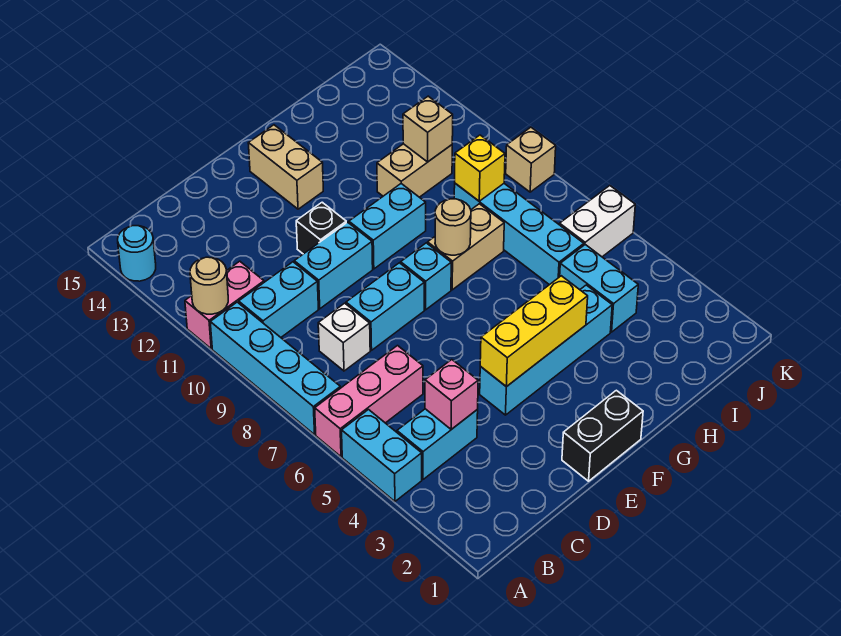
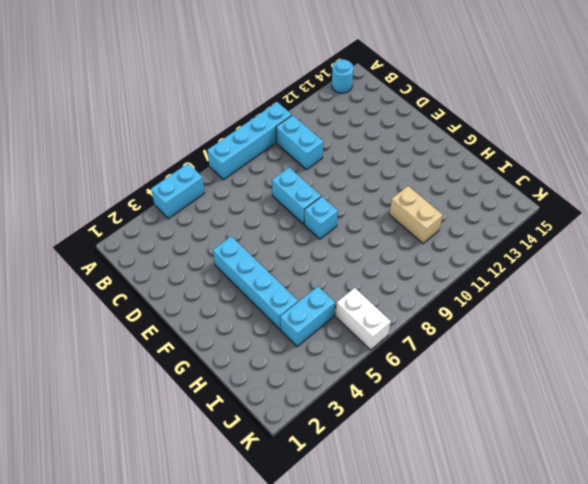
none -> pink 1x3 brick [315,346,423,457]
none -> pink 1x2 brick [185,261,264,349]
none -> cyan 1x2 brick [397,409,478,479]

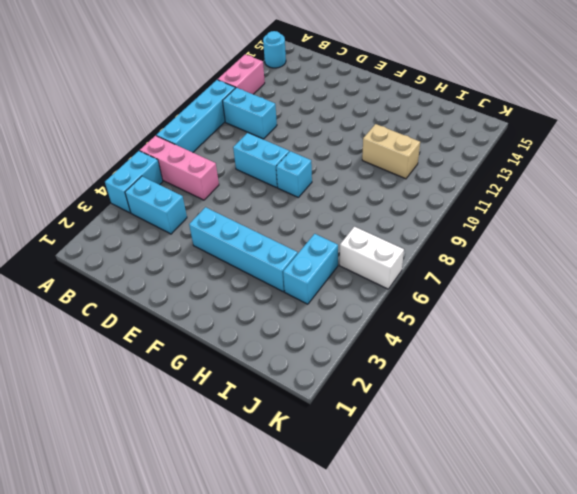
pink 1x2 brick [218,55,265,94] -> pink 1x2 brick turned to [185,261,264,349]
none -> white 1x1 brick [318,303,370,371]
none -> cyan 1x2 brick [294,222,373,309]
none -> black 1x2 brick [562,390,643,481]

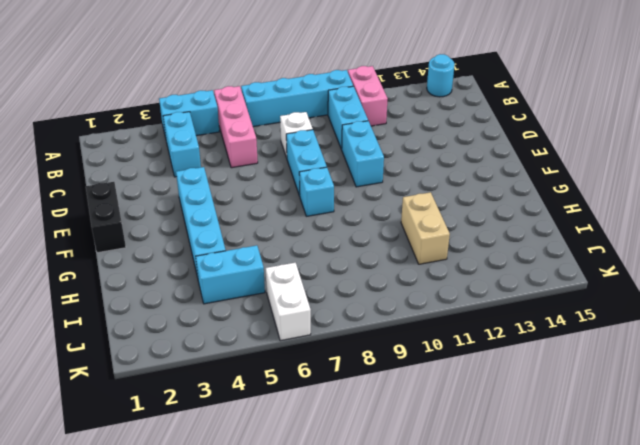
none -> black 1x1 brick [296,202,346,254]
none -> cyan 1x2 brick [349,184,426,269]
none -> tan 1x2 brick [248,125,323,209]

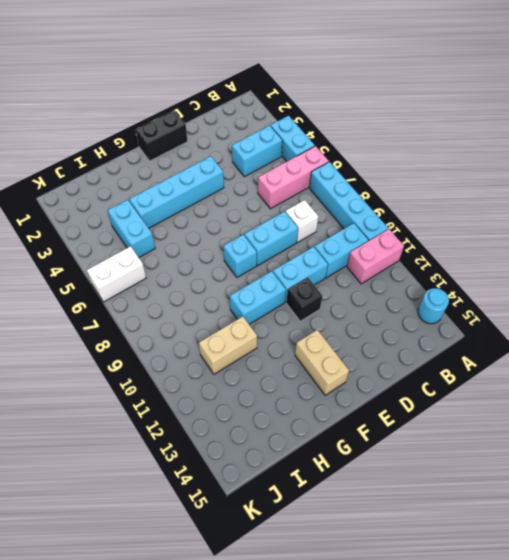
none -> tan 1x2 brick [428,204,504,290]
none -> cyan 1x4 brick [454,183,584,285]
none -> tan 1x1 brick [506,127,556,192]

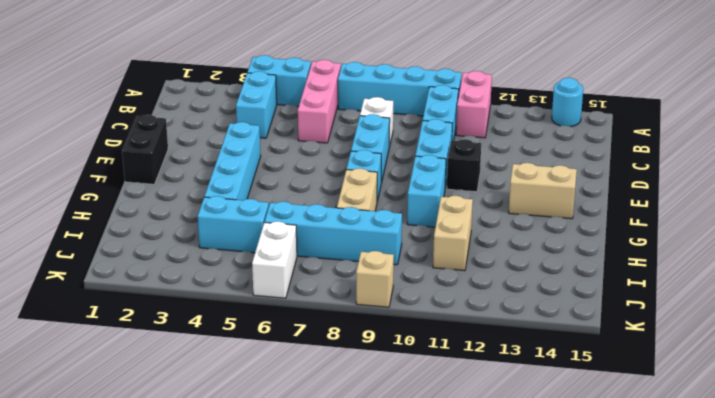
none -> tan 1x1 round brick [190,257,228,314]
none -> pink 1x1 brick [425,360,478,429]
none -> yellow 1x3 brick [480,276,588,387]

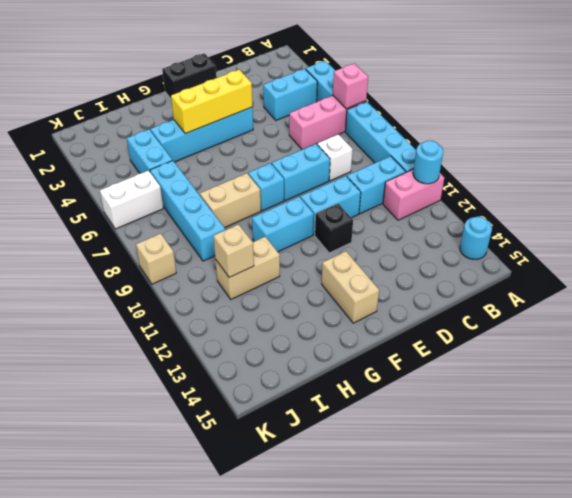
pink 1x1 brick [333,63,368,109] -> pink 1x1 brick moved to [425,360,478,429]
cyan 1x1 round brick [413,140,443,184] -> tan 1x1 round brick [190,257,228,314]
none -> tan 1x1 round brick [435,199,471,255]
none -> yellow 1x1 brick [455,135,505,201]

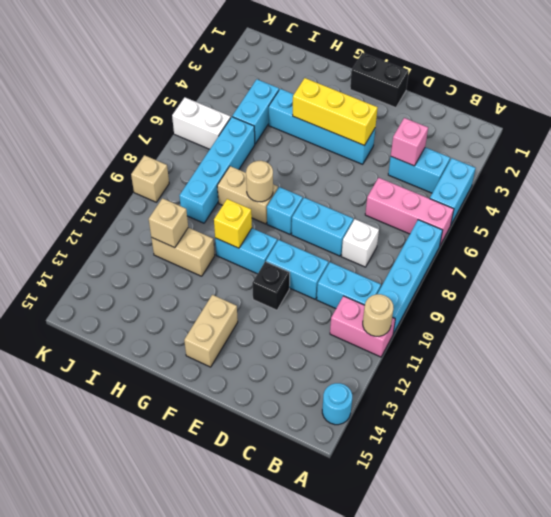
yellow 1x1 brick [214,199,252,248] -> yellow 1x1 brick moved to [455,135,505,201]

